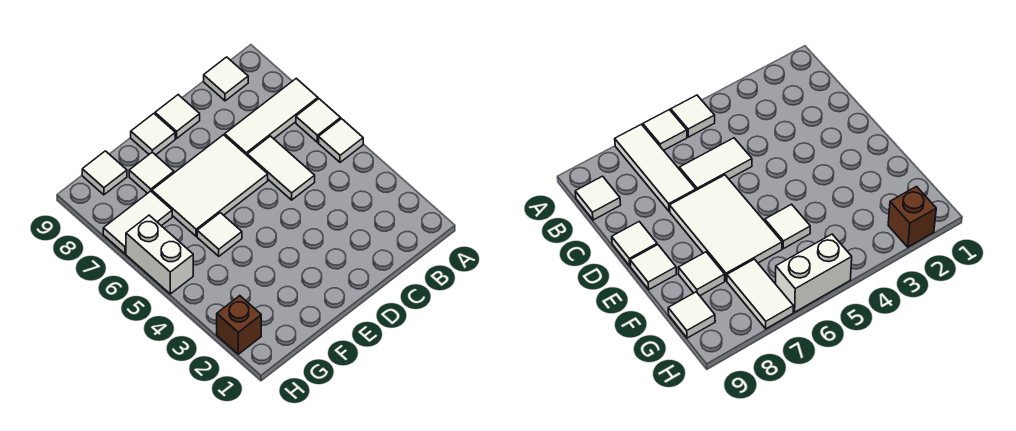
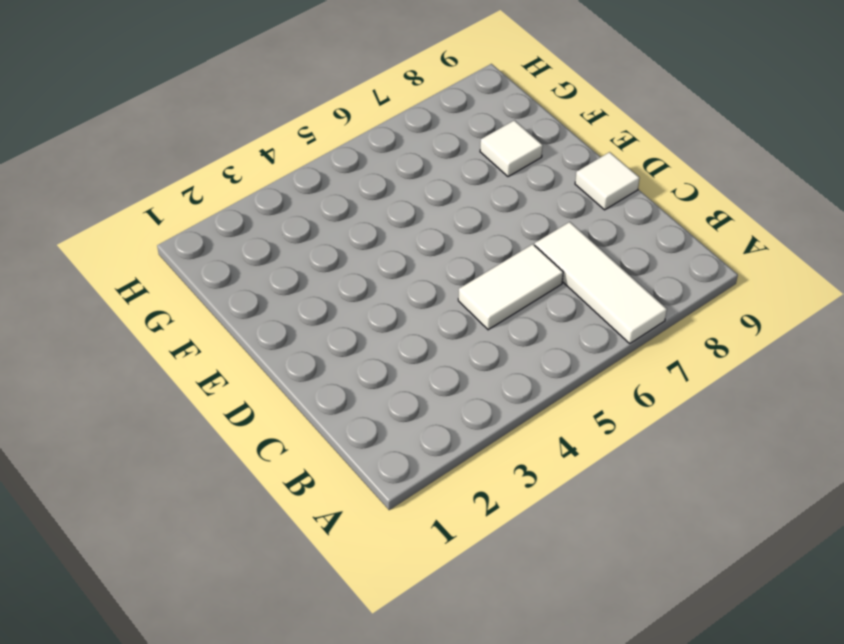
none -> white 1x1 tile [319,119,363,162]
none -> white 1x1 tile [296,99,341,142]
none -> white 1x1 tile [204,57,248,101]

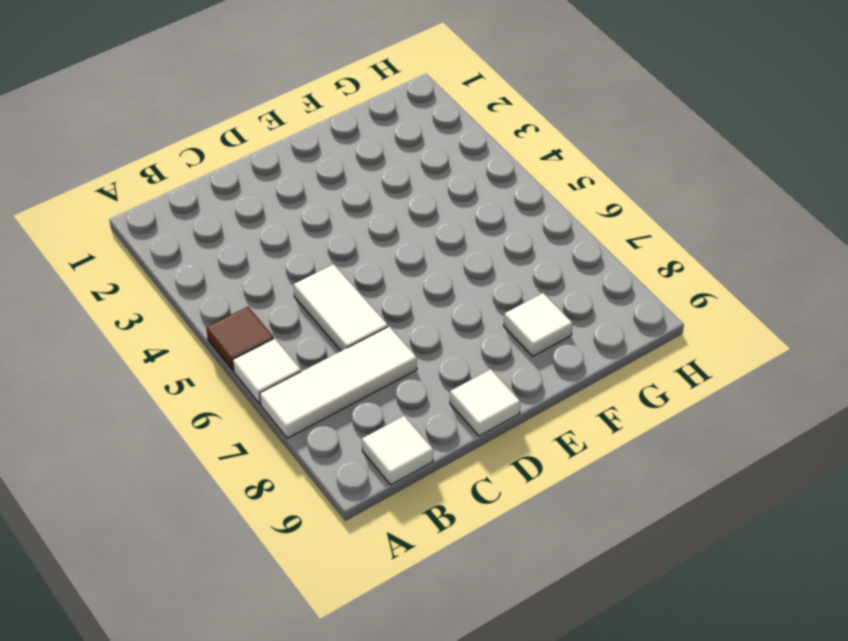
brown 1x1 tile [206,307,274,371] -> white 1x1 tile [319,119,363,162]
none -> white 2x3 tile [152,135,268,236]
none -> white 1x1 tile [131,114,175,155]
none -> white 1x1 tile [197,213,242,256]

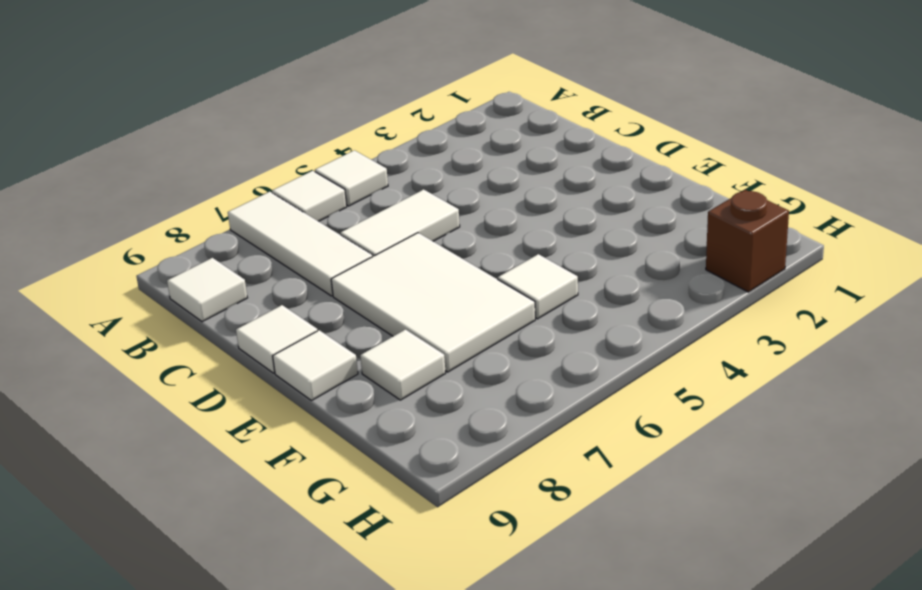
none -> white 1x2 tile [103,191,172,254]
none -> white 1x1 tile [82,151,127,195]
none -> white 1x2 brick [126,215,193,294]

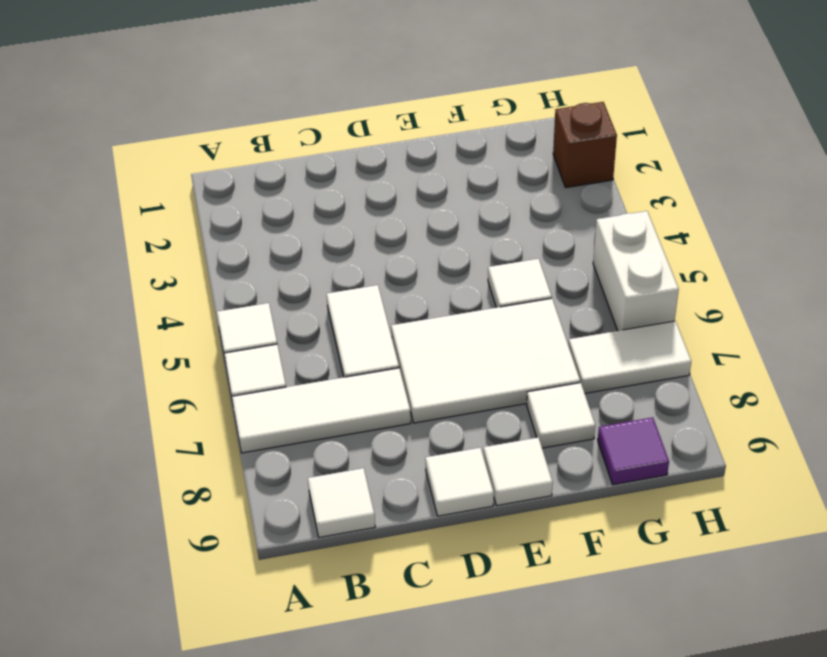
purple 1x1 tile [598,417,669,485] -> white 1x1 tile [82,151,127,195]

